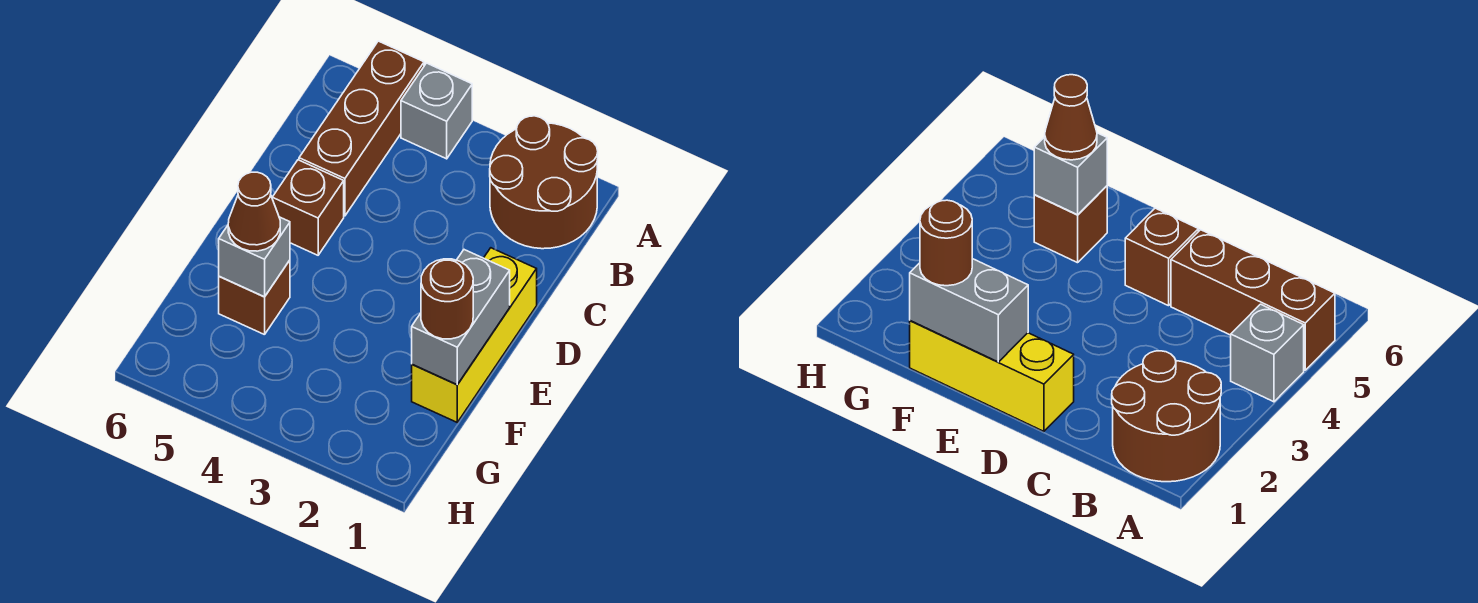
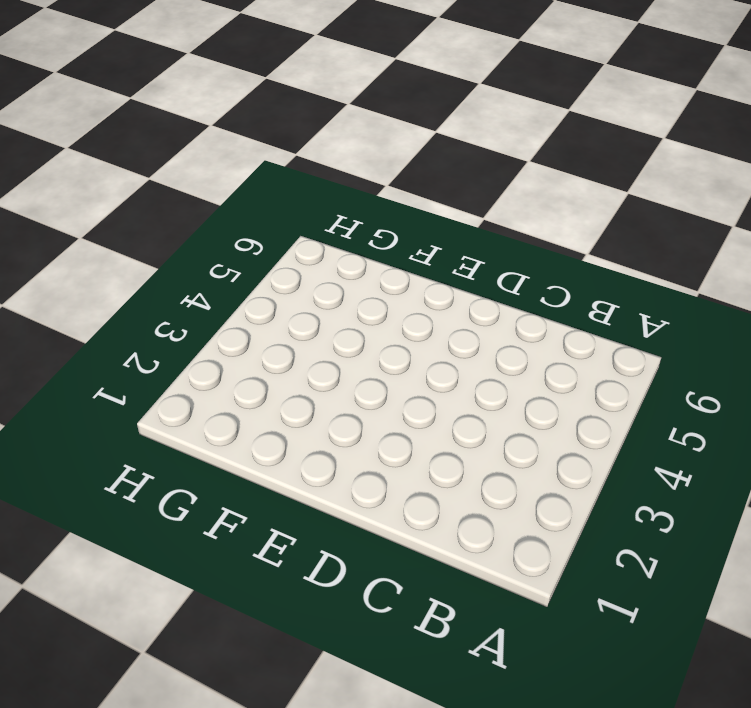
none -> brown 2x2 round brick [490,116,598,249]
none -> grey 1x1 brick [401,63,472,159]

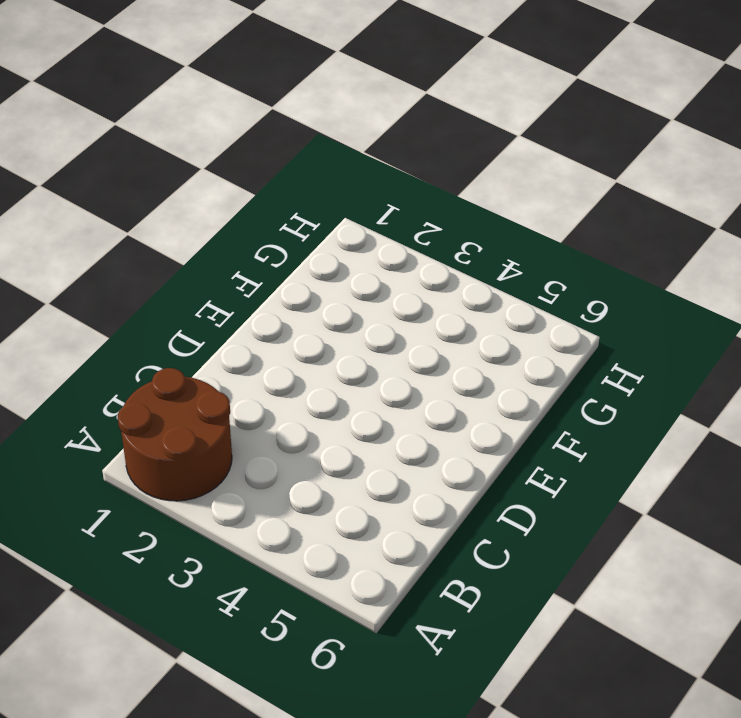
none -> grey 1x1 brick [401,63,472,159]
none -> brown 1x3 brick [299,41,424,216]

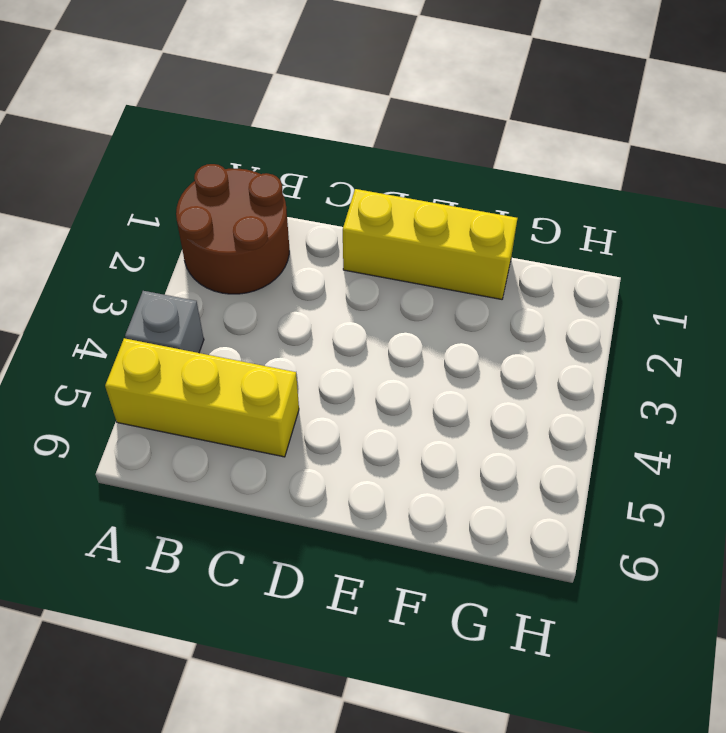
yellow 1x3 brick [105,338,299,457] -> brown 1x3 brick [299,41,424,216]
none -> brown 1x1 brick [272,160,344,255]
none -> brown 1x1 brick [219,260,290,335]

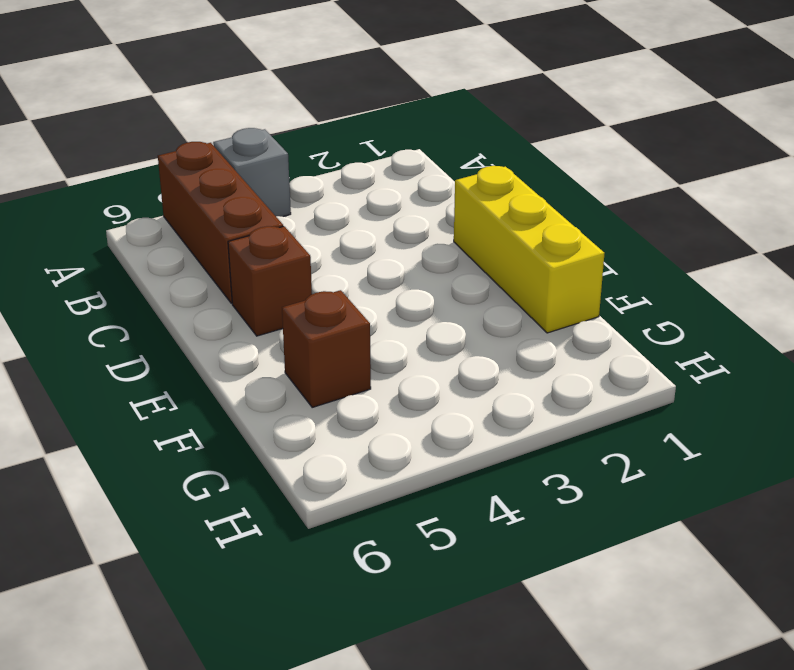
none -> brown 2x2 round brick [490,116,598,249]
none -> grey 1x2 brick [412,250,510,385]

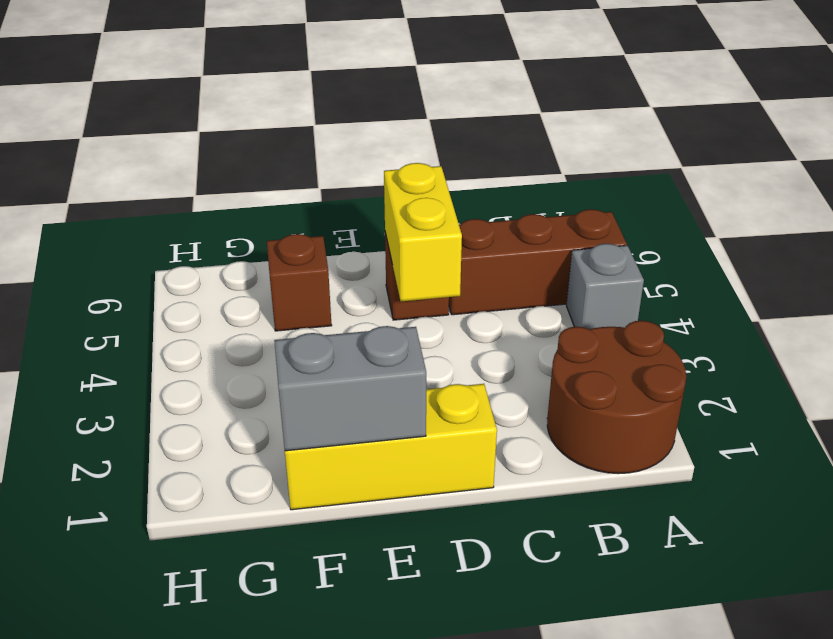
yellow 1x2 brick [384,163,462,301] -> none
none -> grey 1x1 brick [219,217,290,297]
none -> brown 1x1 round brick [421,259,473,339]

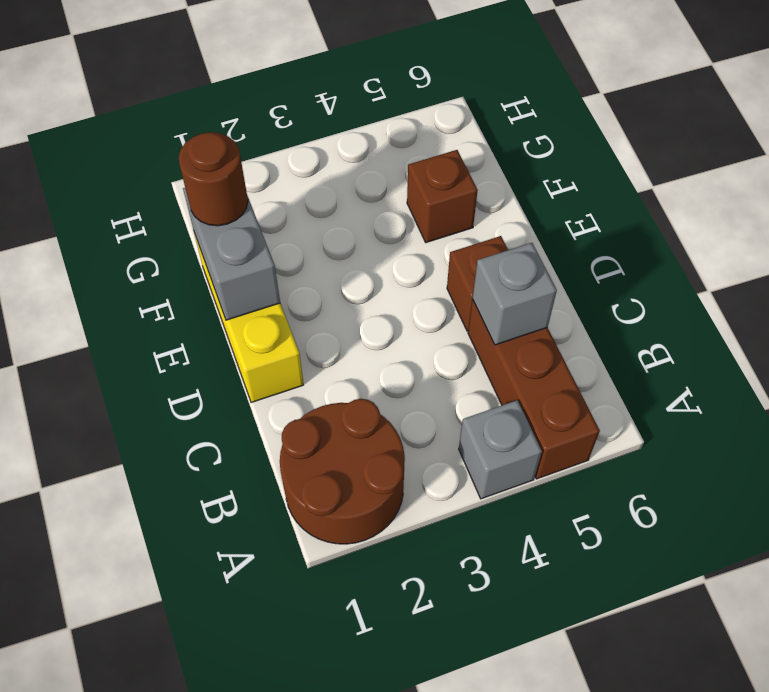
grey 1x1 brick [473,243,557,345] -> grey 1x1 brick moved to [219,217,290,297]
none -> brown 1x1 cone [228,172,280,251]

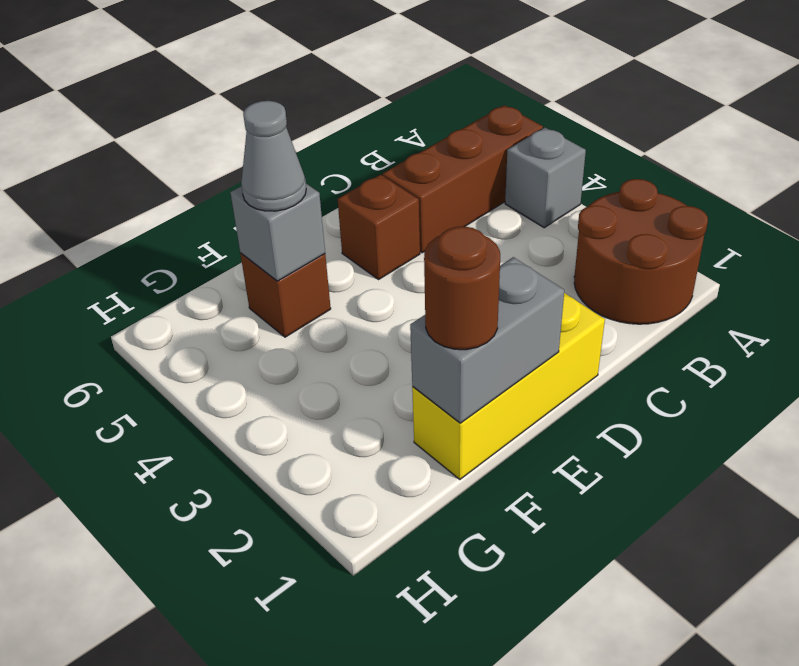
grey 1x1 cone [241,101,306,211] -> brown 1x1 cone [228,172,280,251]

